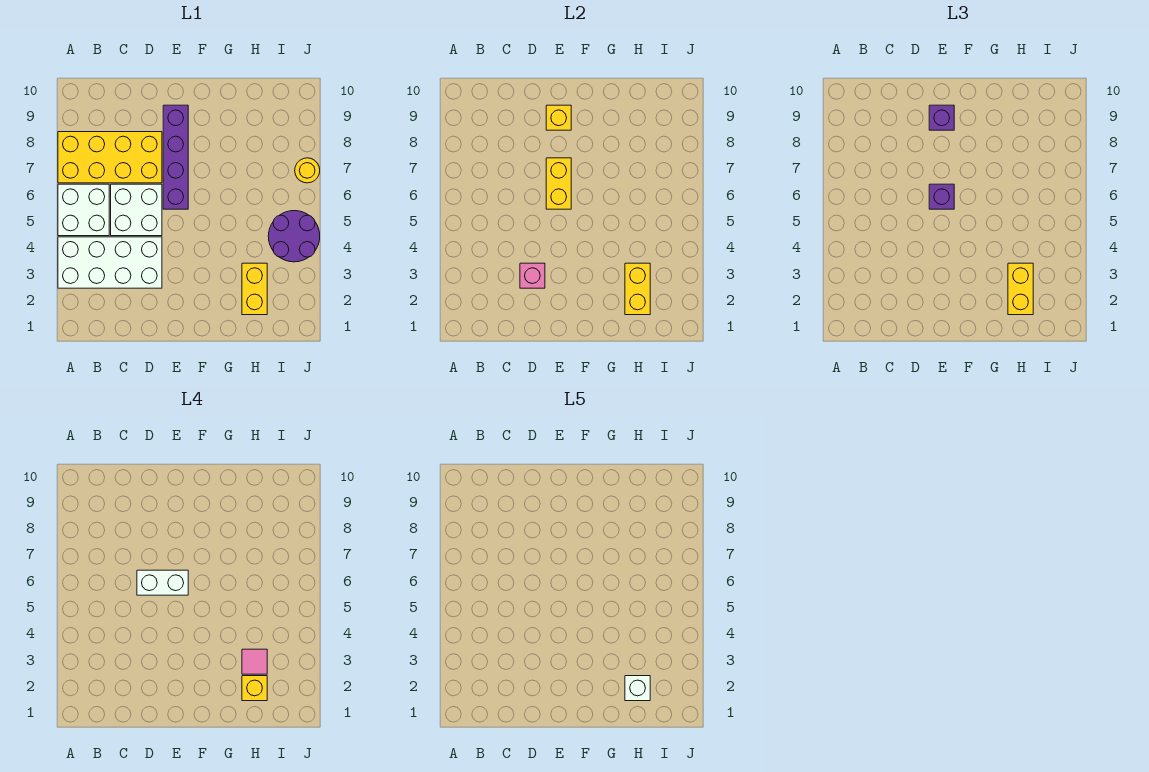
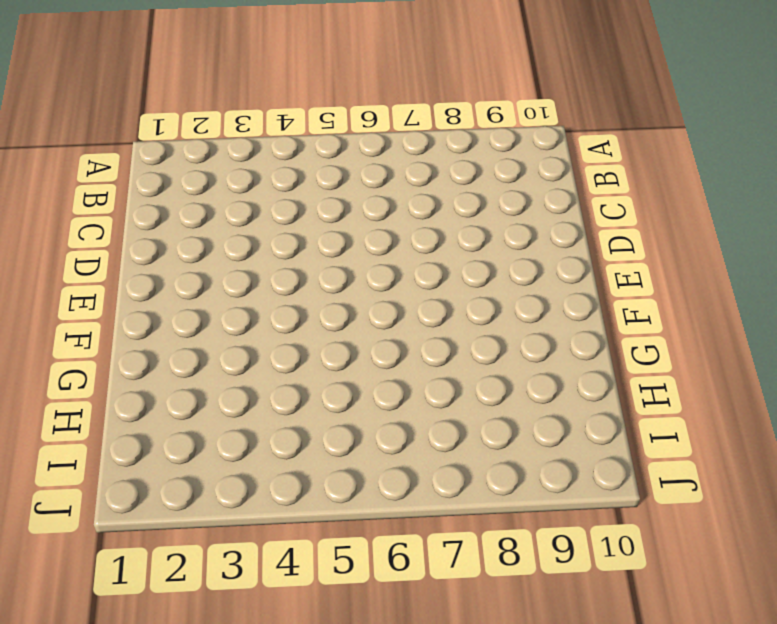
none -> white 2x4 brick [58,237,162,288]
none -> white 2x2 brick [58,184,109,236]
none -> yellow 2x4 brick [58,132,162,183]

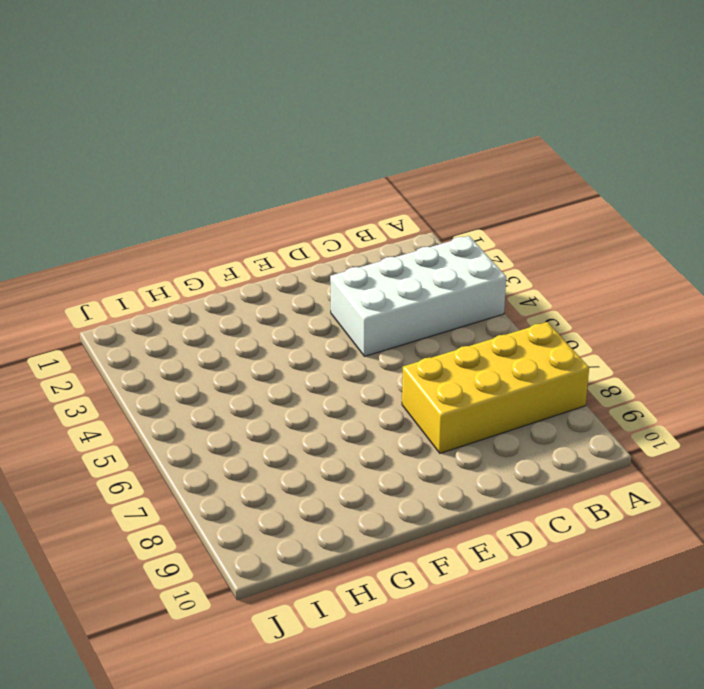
none -> white 2x2 brick [58,184,109,236]
none -> white 2x2 brick [111,184,162,236]
none -> purple 1x4 brick [163,105,188,209]

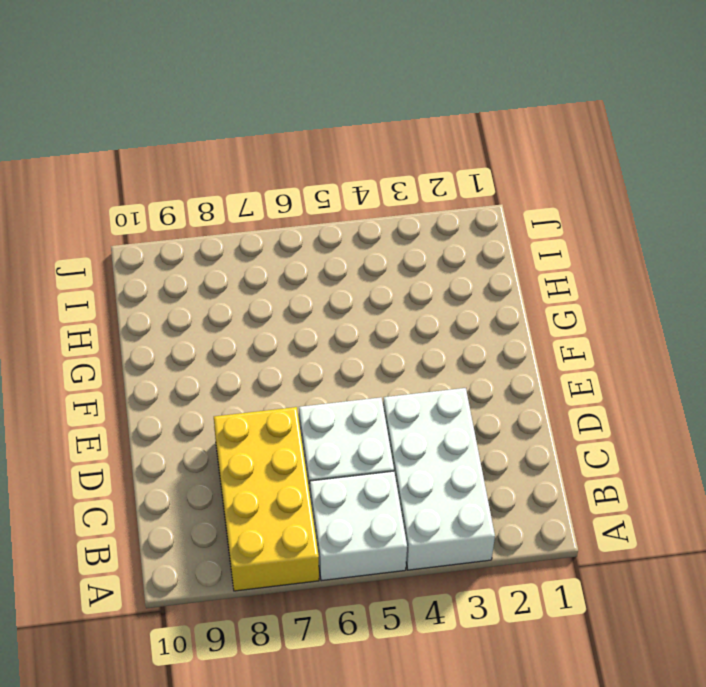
none -> purple 1x4 brick [163,105,188,209]
none -> yellow 1x2 brick [242,263,267,315]
none -> purple 2x2 round brick [268,211,320,262]

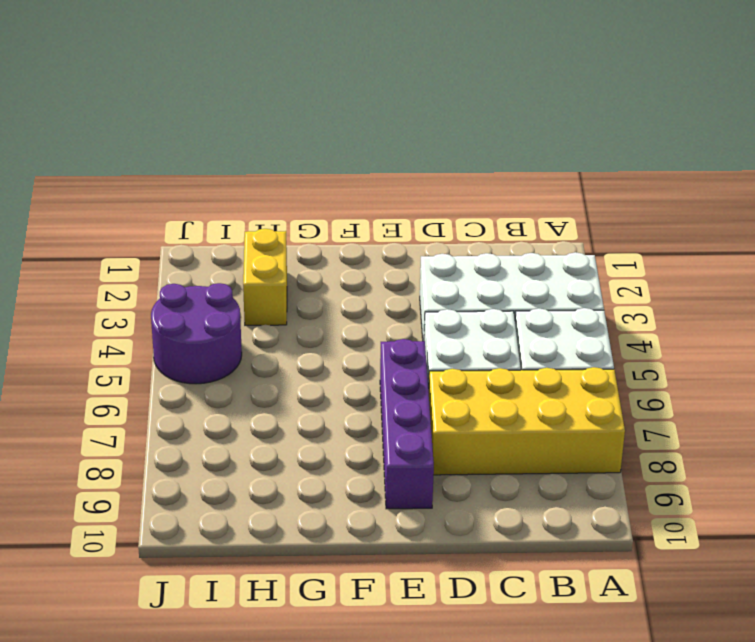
none -> yellow 1x1 round brick [295,158,320,183]
none -> pink 1x1 brick [520,263,545,288]
none -> yellow 1x2 brick [546,158,571,209]

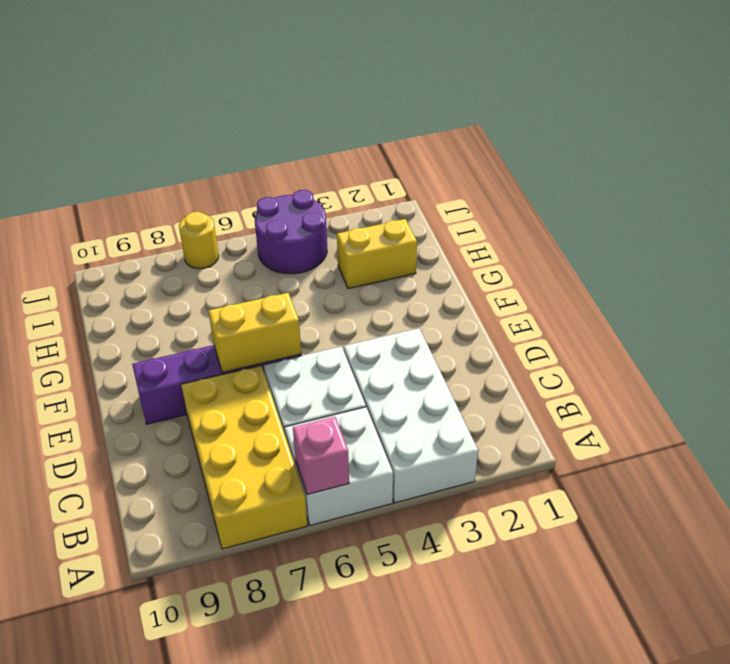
pink 1x1 brick [293,417,349,495] -> pink 1x1 brick moved to [520,263,545,288]
none -> yellow 1x1 brick [546,105,571,130]
none -> yellow 1x2 brick [625,263,650,315]
none -> purple 1x1 brick [929,184,954,209]

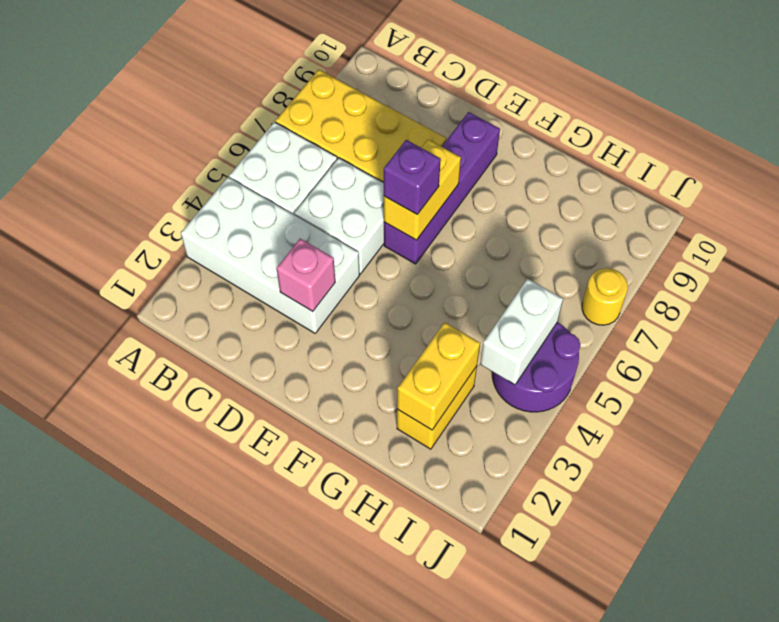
white 1x2 brick [480,279,563,385] -> white 1x2 brick turned to [137,570,188,595]
none -> yellow 1x1 brick [546,105,571,130]
none -> purple 1x1 brick [929,105,954,130]
none -> yellow 1x2 brick [1008,263,1033,315]

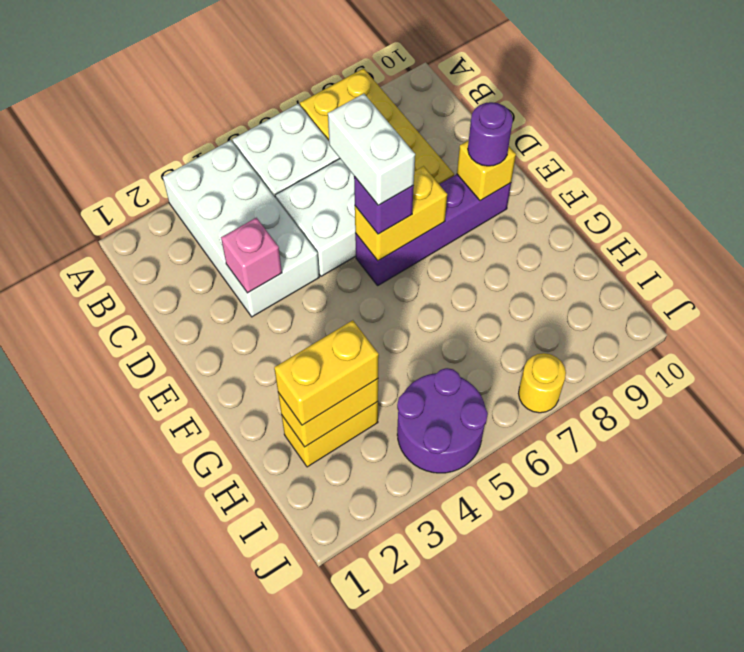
purple 1x1 round brick [468,102,513,166] -> purple 1x1 brick [929,105,954,130]
none -> yellow 1x1 brick [242,676,267,701]
none -> pink 1x1 tile [242,649,267,674]
none -> white 1x1 brick [625,676,650,701]

